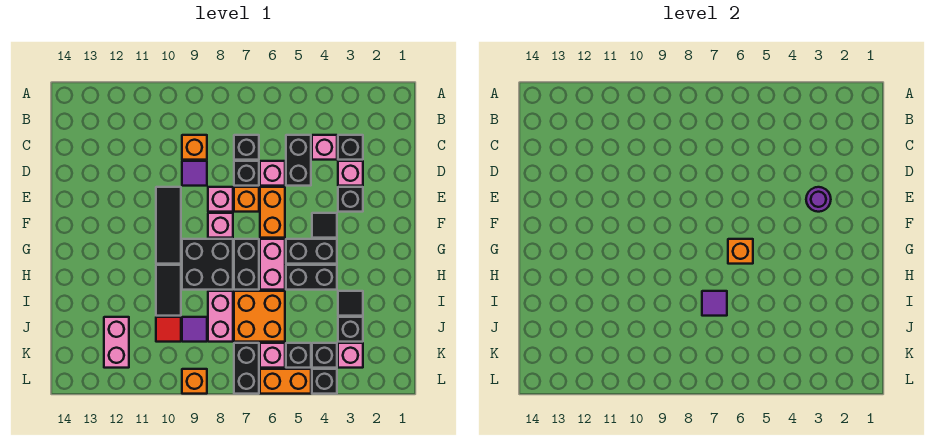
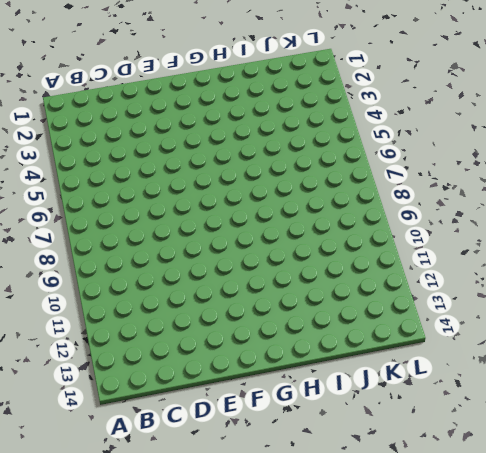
none -> black 1x1 brick [338,135,363,160]
none -> pink 1x1 brick [312,135,337,160]
none -> black 1x2 brick [286,135,311,186]
none -> black 1x1 brick [234,135,259,160]

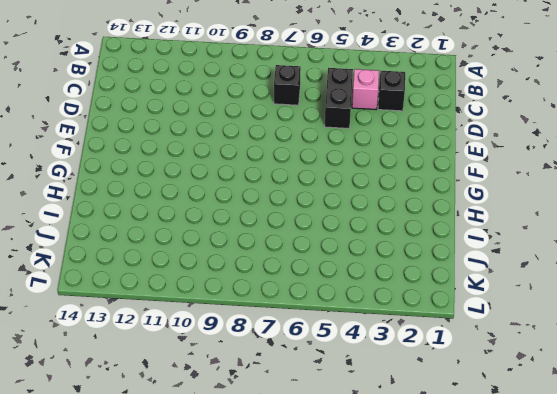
none -> orange 1x1 brick [182,135,207,160]
none -> pink 1x1 brick [338,161,363,186]
none -> pink 1x1 brick [260,161,285,186]
none -> black 1x1 brick [234,161,259,186]

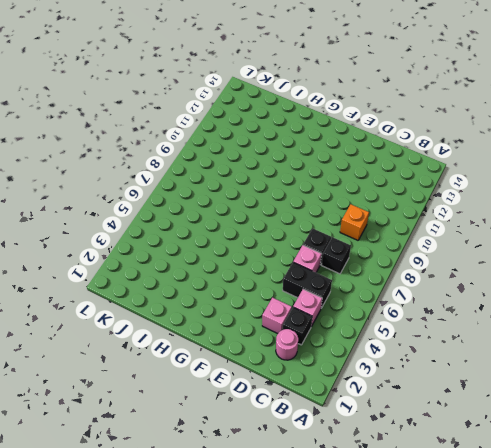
pink 1x1 round brick [276,329,298,360] -> none
none -> purple 1x1 tile [182,161,207,186]
none -> black 1x1 brick [338,187,363,212]
none -> orange 1x2 brick [260,187,285,238]
none -> orange 1x1 brick [234,187,259,212]

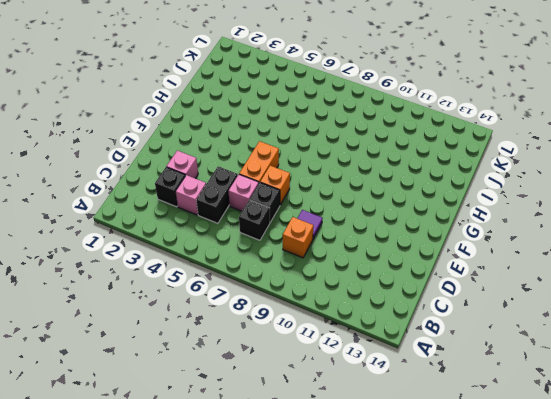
none -> black 1x1 brick [338,187,363,212]
none -> pink 1x1 brick [208,187,233,212]
none -> black 1x3 tile [156,187,181,264]
none -> black 1x1 tile [312,213,337,238]

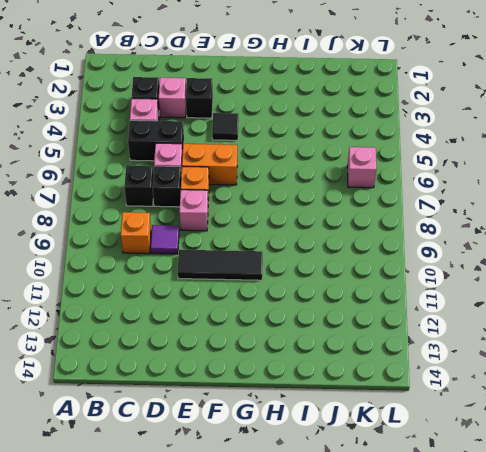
none -> pink 1x1 brick [208,213,233,238]
none -> black 1x2 brick [286,239,337,264]
none -> pink 1x2 brick [260,239,285,290]
none -> black 1x2 brick [234,239,259,290]

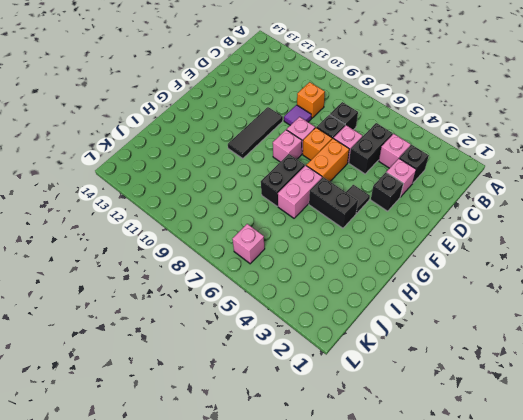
none -> black 2x2 brick [182,239,233,290]
none -> black 1x2 brick [286,265,337,290]
none -> black 1x2 tile [156,265,181,316]
none -> black 1x1 tile [338,291,363,316]

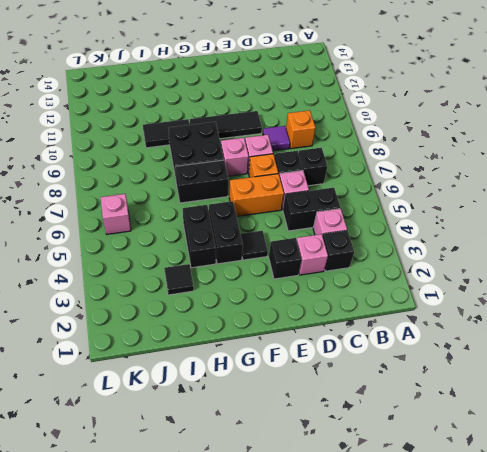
none -> pink 1x2 brick [260,239,285,290]
none -> orange 2x2 brick [234,291,285,342]
none -> pink 1x2 brick [208,291,233,342]
none -> black 1x1 brick [338,317,363,342]

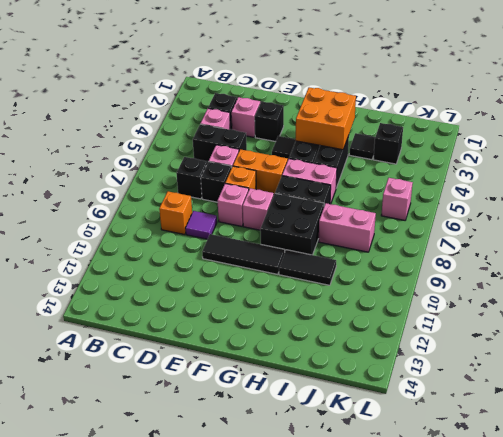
orange 2x2 brick [296,88,356,150] -> orange 2x2 brick moved to [234,291,285,342]
none -> purple 1x1 tile [182,317,207,342]
none -> red 1x1 tile [156,317,181,342]
none -> pink 1x2 brick [104,317,129,368]
none -> pink 1x1 brick [338,343,363,368]

